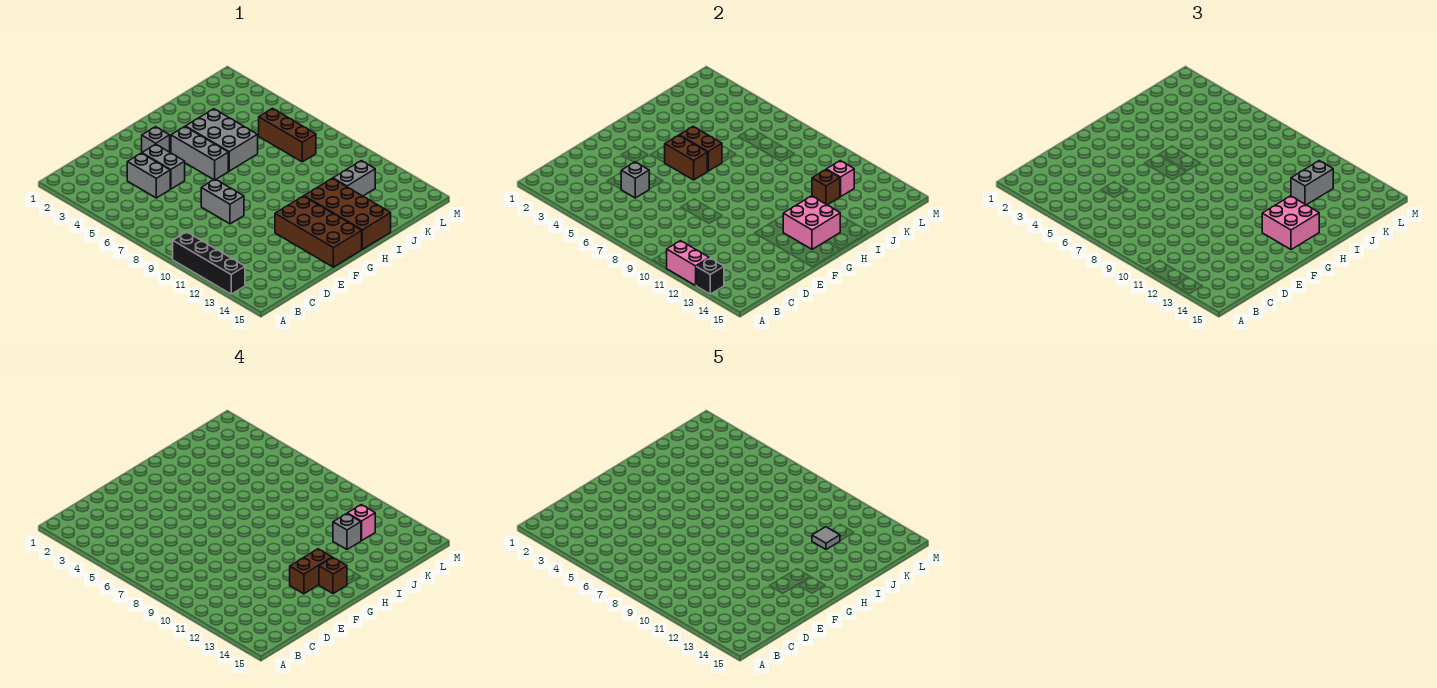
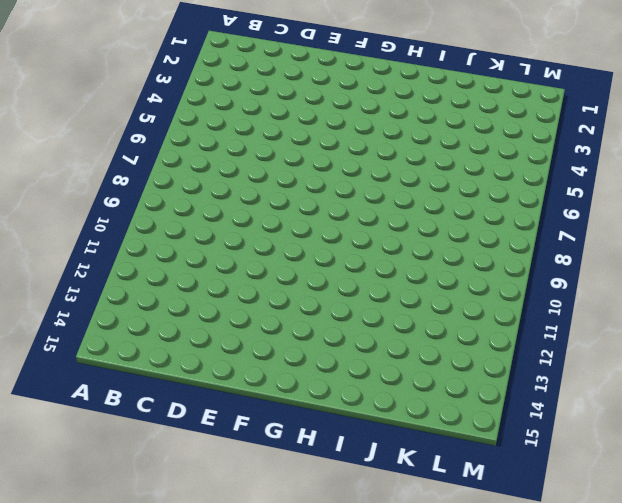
none -> black 1x4 brick [173,232,245,294]
none -> grey 1x2 brick [127,153,170,198]
none -> grey 1x2 brick [142,144,185,189]

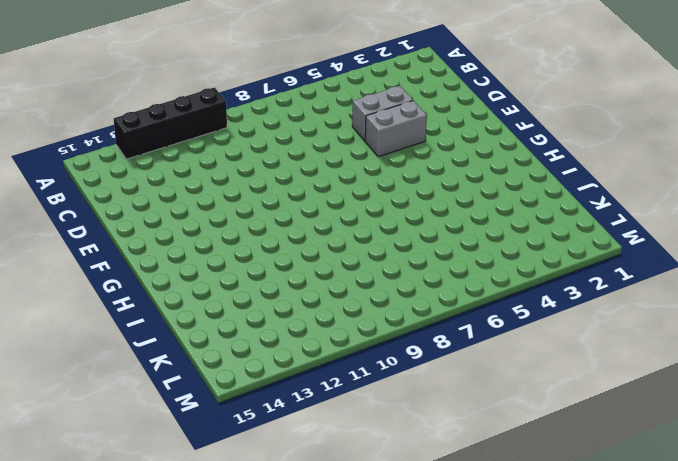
none -> grey 1x2 brick [201,179,244,224]
none -> grey 1x1 brick [142,127,170,152]
none -> brown 2x4 brick [275,196,362,267]

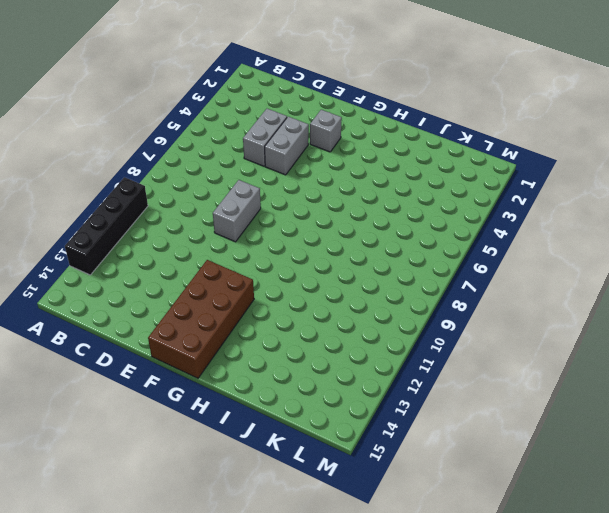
none -> grey 1x3 brick [171,127,228,180]
none -> grey 2x3 brick [185,109,258,171]
none -> brown 2x4 brick [304,178,391,249]

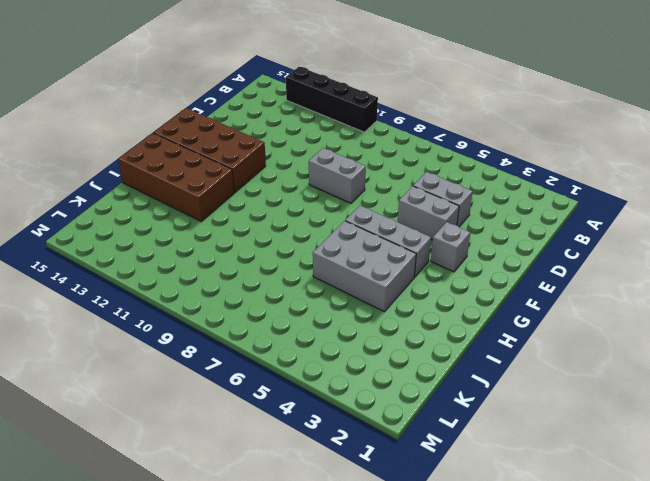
none -> grey 1x2 brick [333,161,375,196]
none -> brown 1x3 brick [259,108,316,162]
none -> pink 1x2 brick [667,241,709,285]

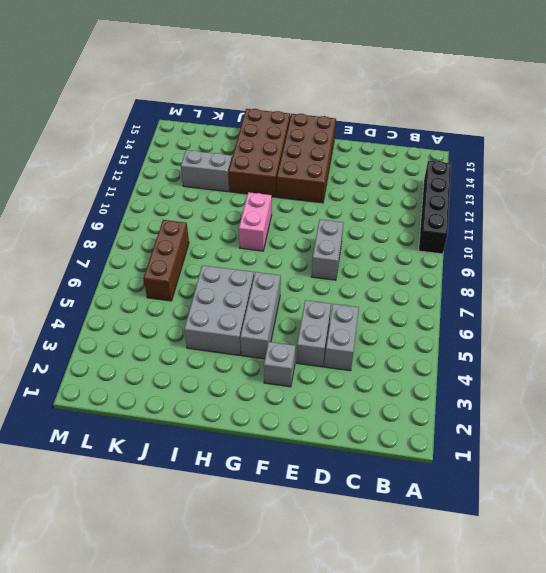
pink 1x2 brick [239,192,272,251] -> pink 1x2 brick moved to [667,241,709,285]
none -> black 1x1 brick [696,258,724,294]
none -> grey 1x1 brick [621,162,649,198]
none -> brown 1x2 brick [665,135,707,180]

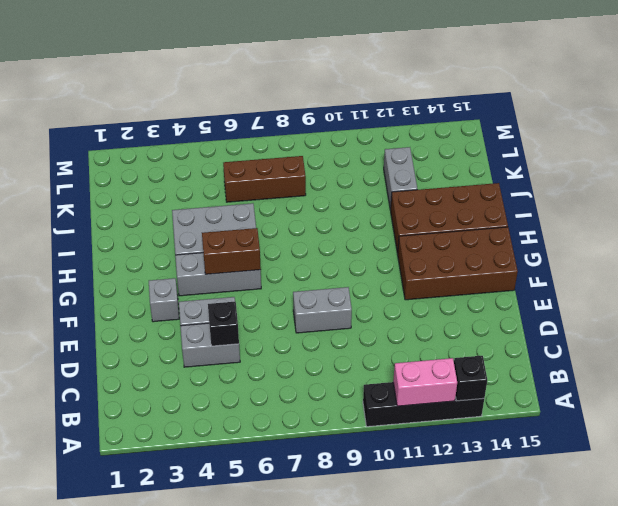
black 1x1 brick [208,302,239,346] -> grey 1x1 brick [621,162,649,198]
none -> pink 2x2 brick [783,196,840,249]
none -> brown 1x2 brick [679,126,722,171]
none -> brown 1x1 brick [812,170,840,205]

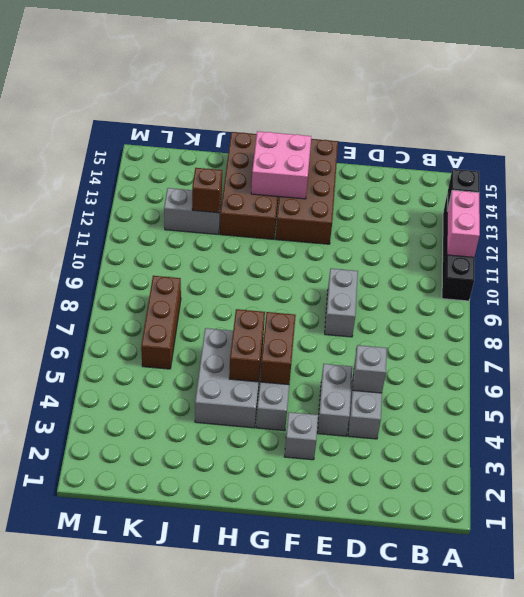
none -> pink 1x1 brick [826,161,854,197]
none -> pink 2x2 brick [1262,196,1319,250]
none -> grey 1x2 brick [1291,161,1333,205]

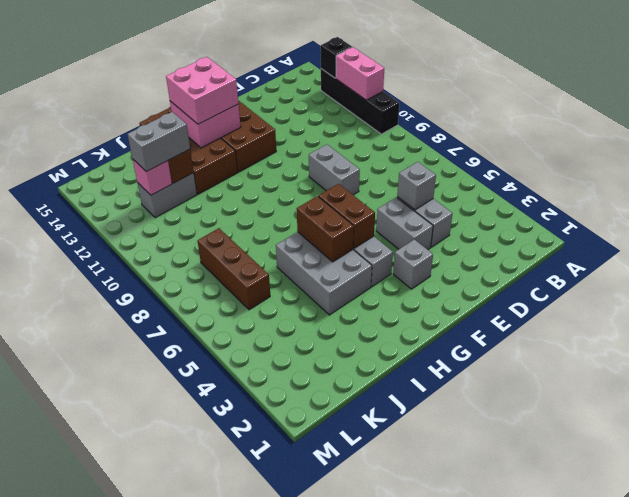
none -> brown 1x2 brick [290,549,332,594]
none -> brown 1x1 brick [319,558,347,594]
none -> grey 1x1 brick [333,514,361,550]

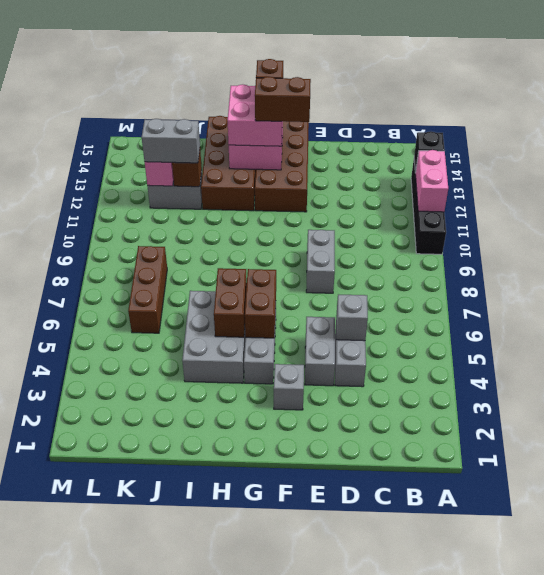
none -> grey 1x1 brick [333,514,361,550]
none -> pink 1x1 brick [347,505,375,541]
none -> grey 1x1 tile [812,527,840,550]

